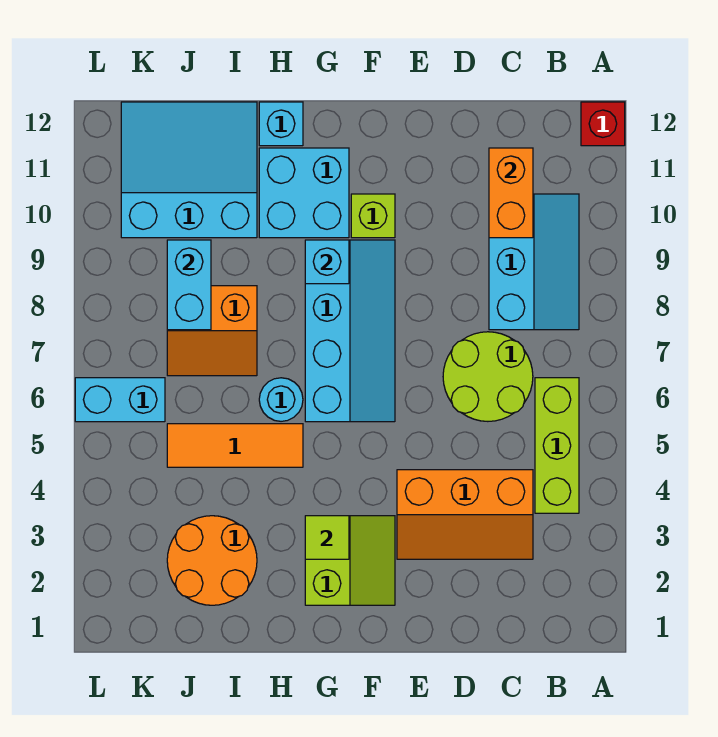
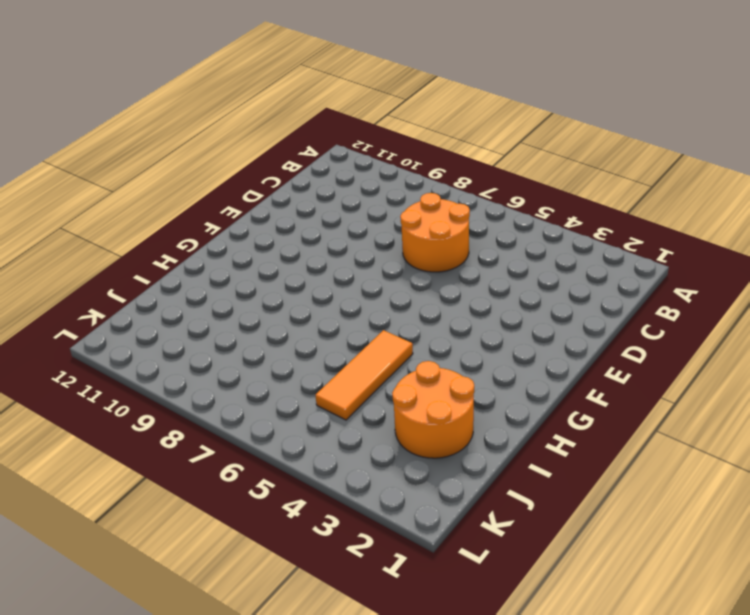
orange 2x2 round brick [400,193,470,272] -> lime 2x2 round brick [443,332,533,421]
none -> red 1x1 brick [581,102,625,146]
none -> lime 1x3 brick [535,378,579,513]
none -> cyan 2x3 slope [489,194,579,330]

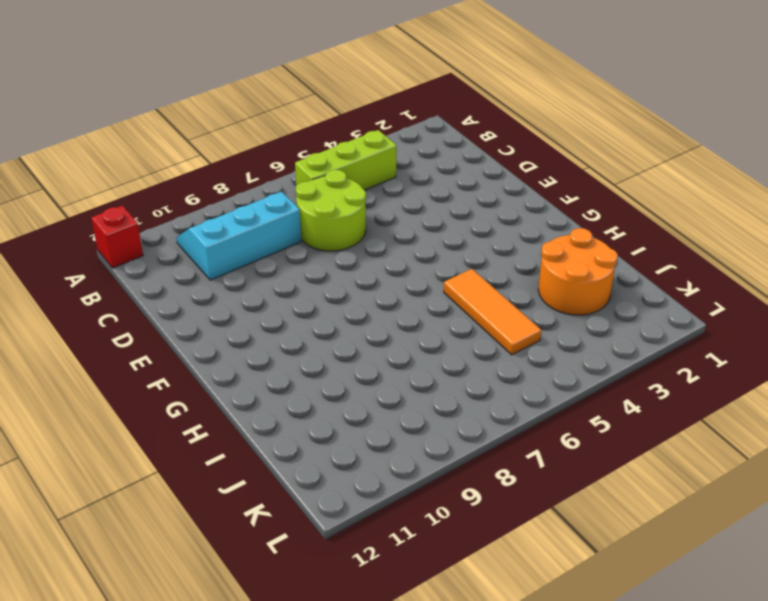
none -> orange 2x3 slope [397,470,533,559]
none -> lime 2x2 slope [305,516,395,605]
none -> cyan 2x4 slope [305,240,395,422]

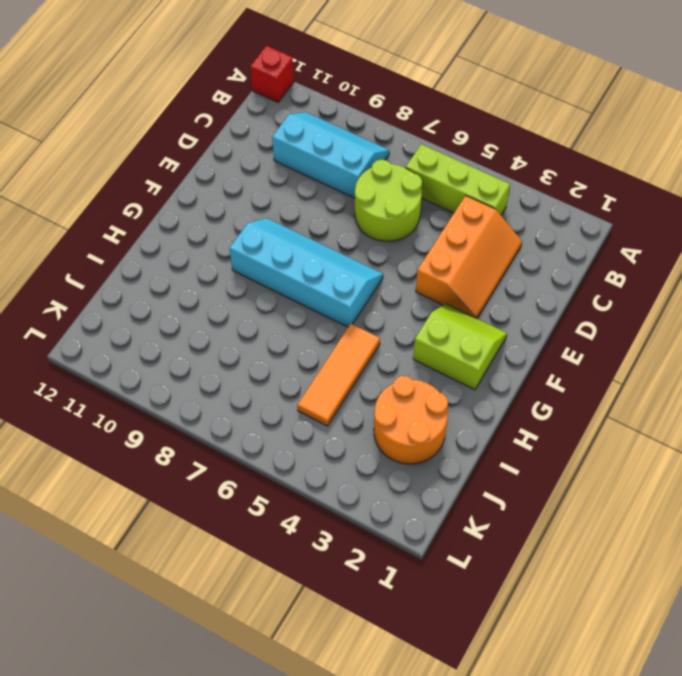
none -> lime 1x1 brick [351,194,395,238]
none -> cyan 2x2 brick [259,148,349,238]
none -> cyan 1x1 round brick [259,378,303,421]

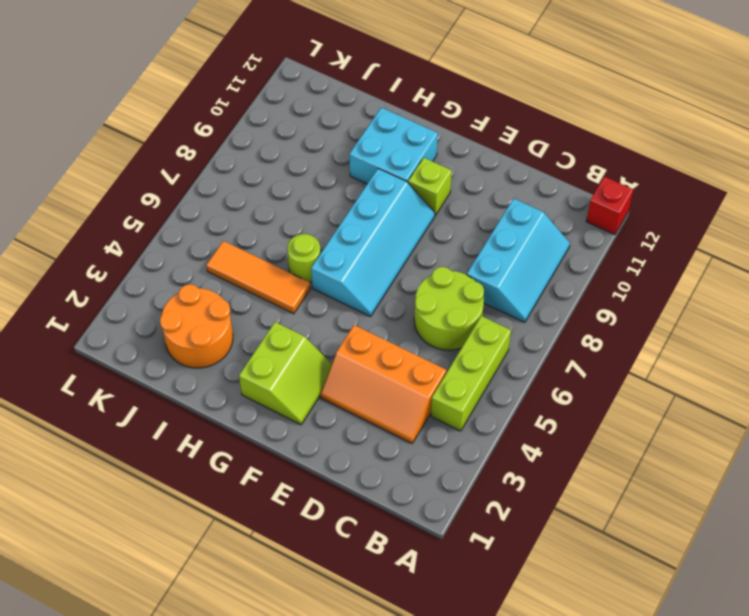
lime 1x1 round brick [287,234,321,282] -> cyan 1x1 round brick [259,378,303,421]
none -> cyan 1x1 brick [259,102,303,146]
none -> orange 2x2 slope [167,286,257,376]
none -> cyan 3x3 slope [121,102,257,238]

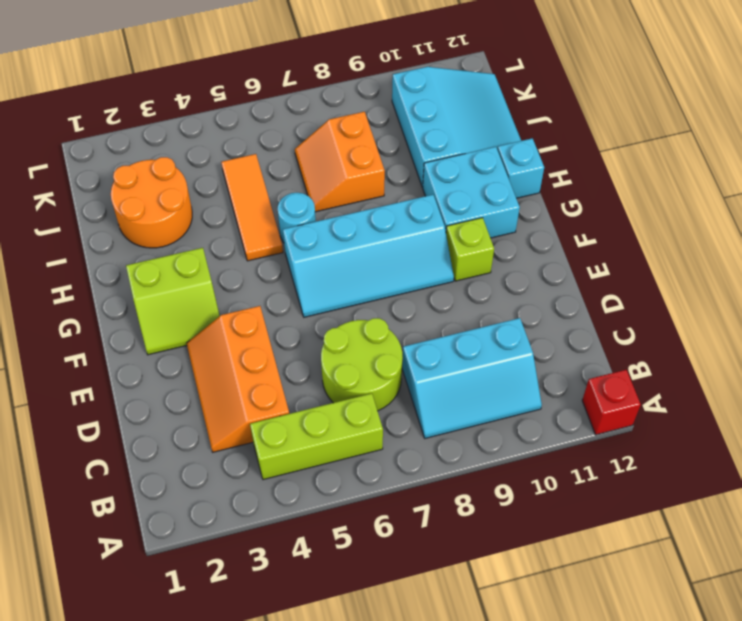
none -> cyan 1x2 brick [75,378,165,422]
none -> orange 1x2 brick [489,148,533,238]
none -> lime 1x1 tile [305,516,349,559]

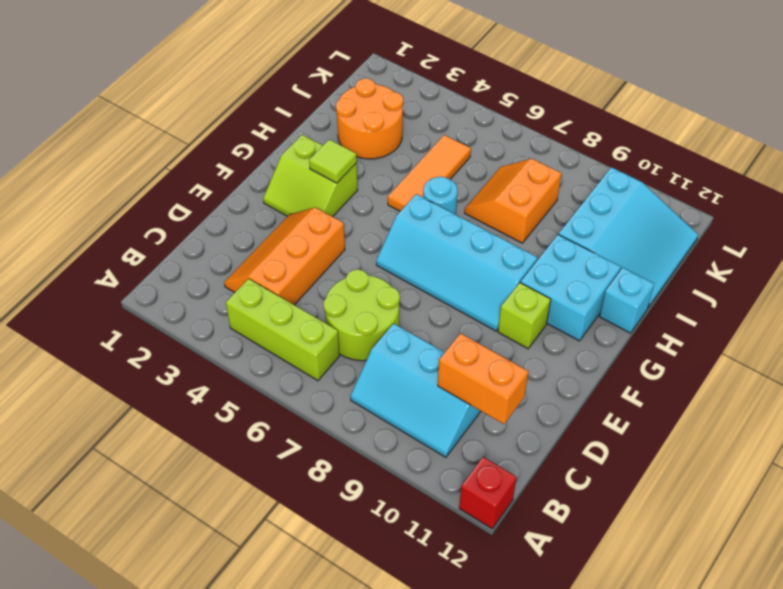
none -> cyan 1x2 brick [75,378,165,422]
none -> cyan 1x1 brick [305,240,349,284]
none -> cyan 1x2 brick [167,240,211,330]

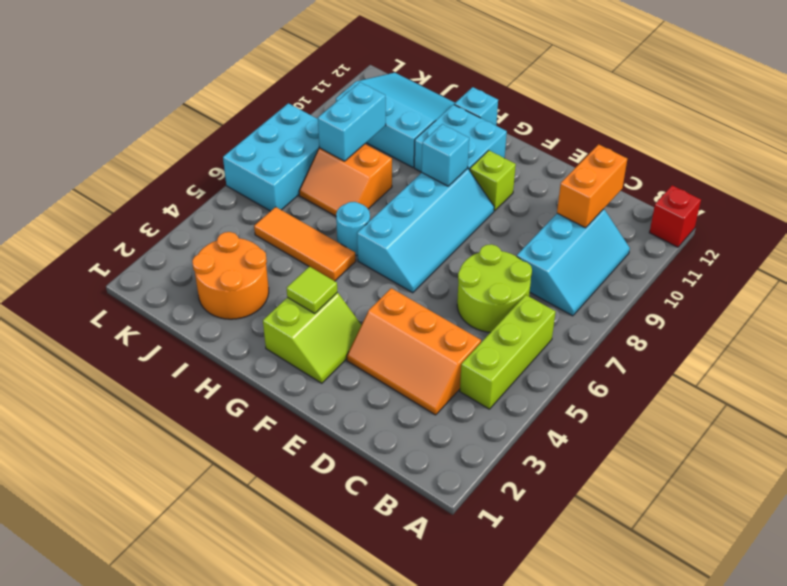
cyan 2x3 brick [223,103,319,211] -> cyan 1x2 brick [75,378,165,422]

